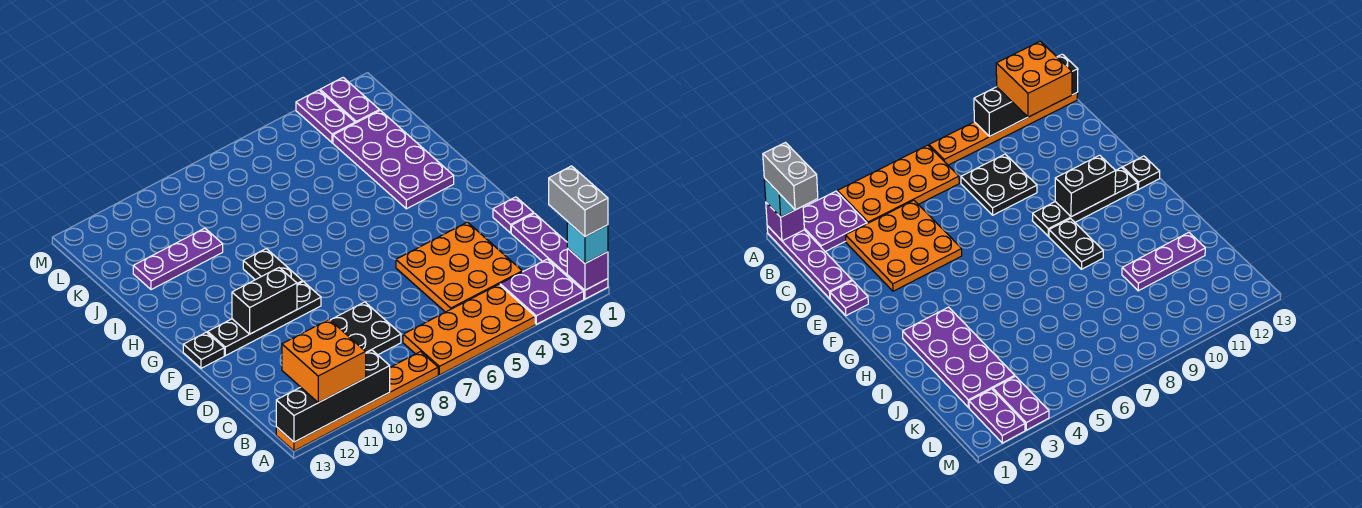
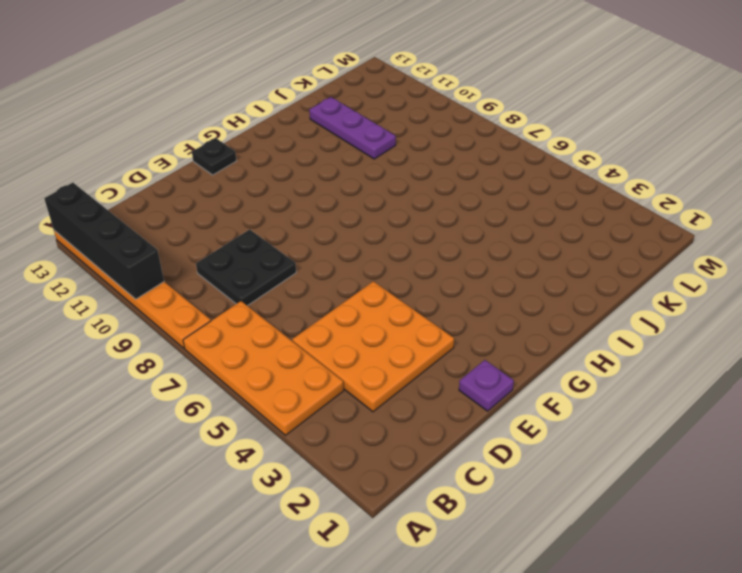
none -> purple 1x4 plate [511,213,608,299]
none -> purple 2x2 plate [500,259,584,324]
none -> black 1x4 plate [208,282,321,356]

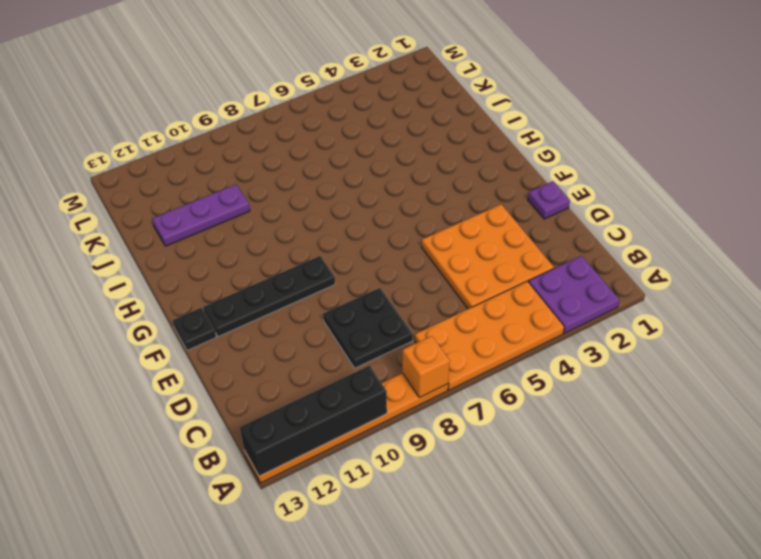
orange 1x1 brick [402,336,450,398] -> none
none -> purple 1x4 plate [511,213,608,299]
none -> black 1x2 plate [243,249,303,285]
none -> purple 2x4 plate [333,110,454,209]

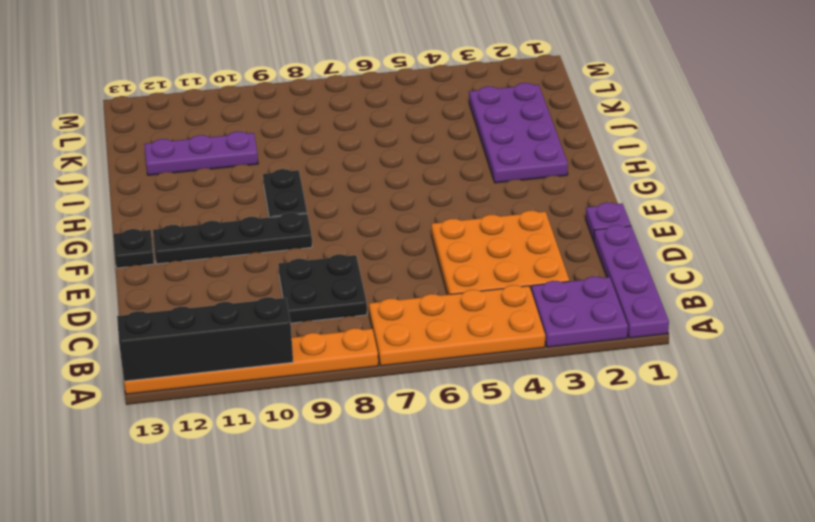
none -> purple 1x2 plate [320,78,379,123]
none -> purple 1x2 plate [296,90,355,143]
none -> purple 1x1 brick [567,248,608,290]

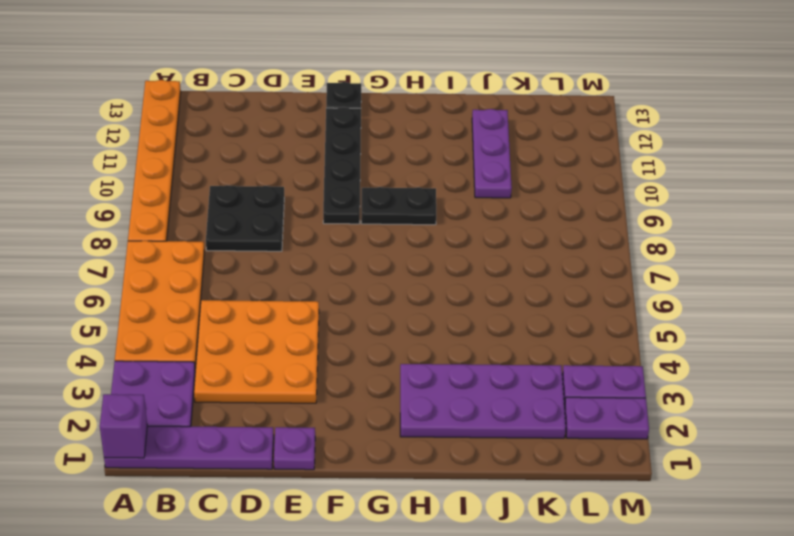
none -> black 1x4 brick [276,350,390,442]
none -> black 1x2 brick [232,268,297,334]
none -> cyan 1x1 brick [567,222,608,263]

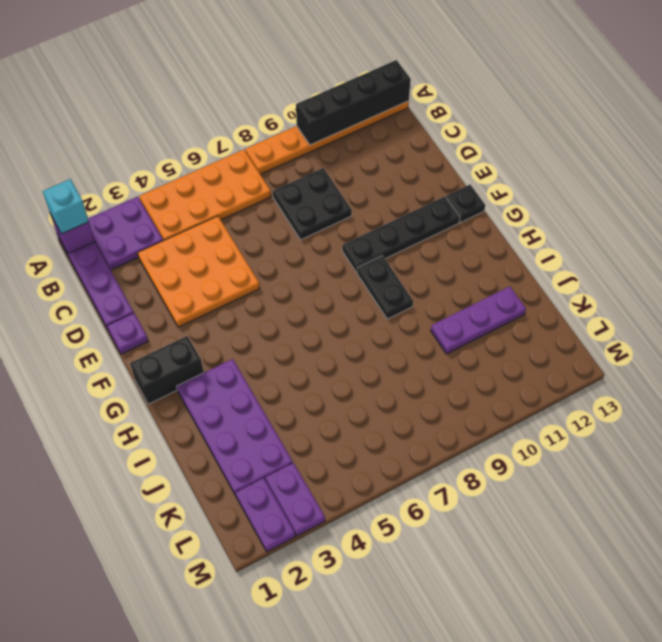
black 1x2 brick [130,336,204,404] -> black 1x2 brick moved to [232,268,297,334]
none -> orange 2x2 brick [282,319,366,403]
none -> grey 1x2 brick [549,166,608,236]

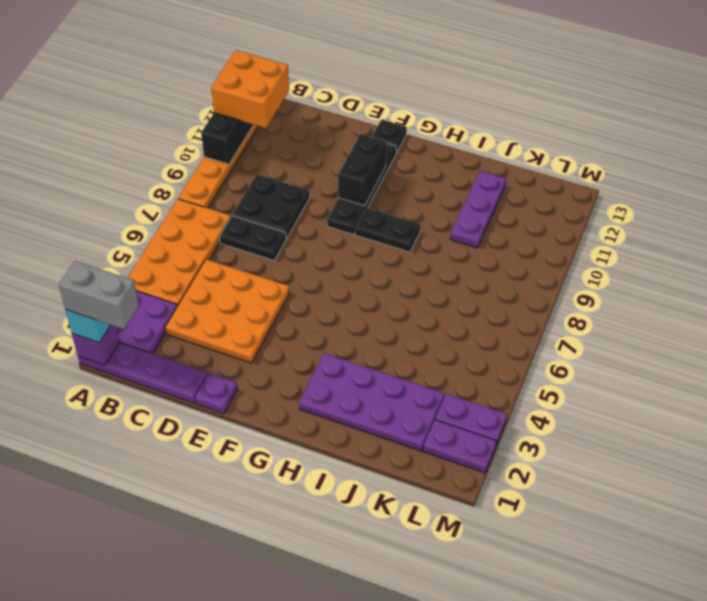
black 1x2 plate [220,216,286,261] -> none

